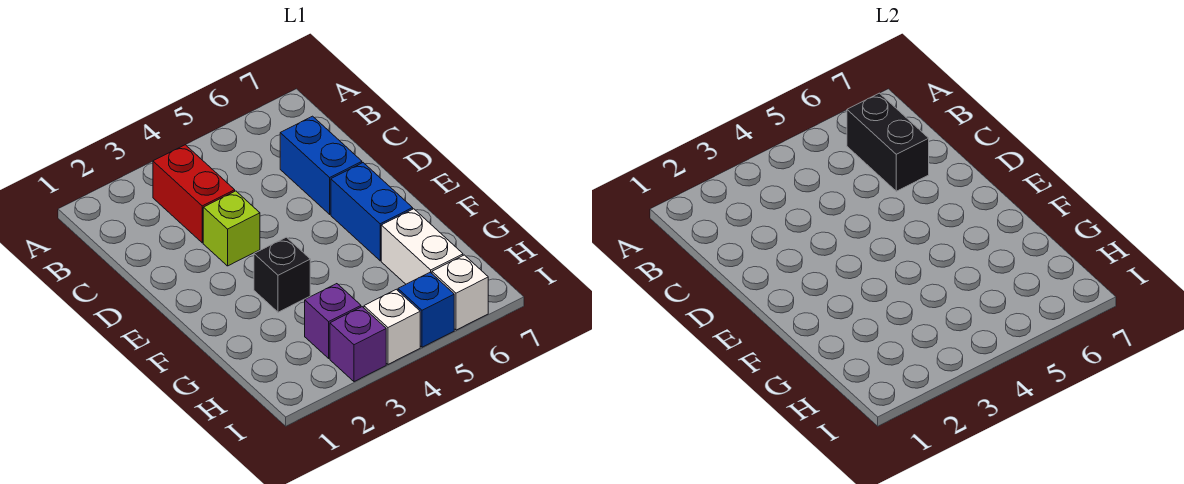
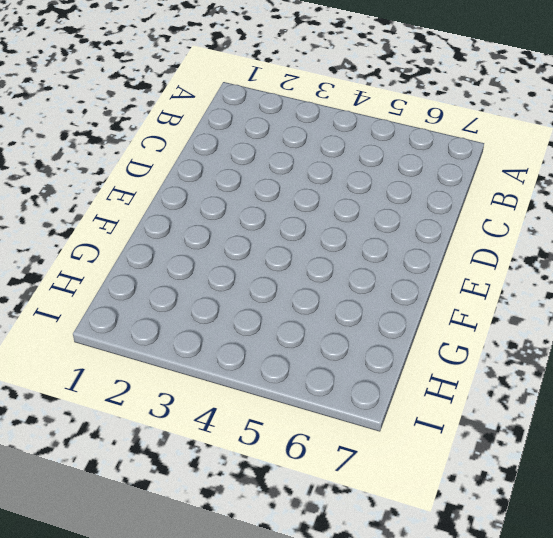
none -> red 1x2 brick [153,145,235,243]
none -> blue 1x2 brick [280,116,362,214]
none -> lime 1x1 brick [203,191,260,266]

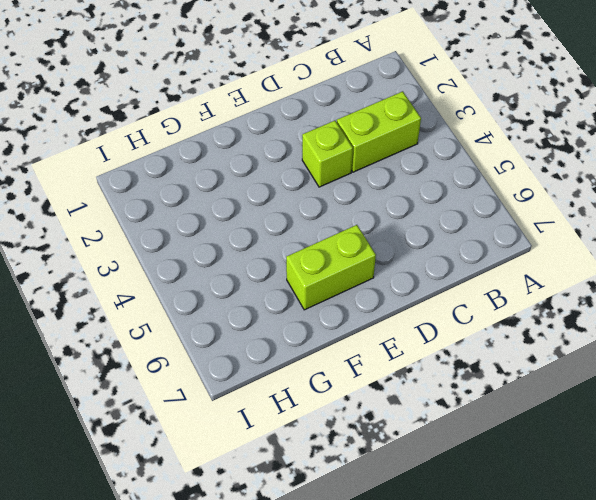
lime 1x2 brick [337,91,421,172] -> red 1x2 brick [153,145,235,243]
lime 1x2 brick [286,225,376,310] -> blue 1x2 brick [331,163,413,261]
none -> blue 1x2 brick [280,116,362,214]
none -> black 1x1 brick [254,237,310,312]
none -> white 1x2 brick [381,209,463,284]

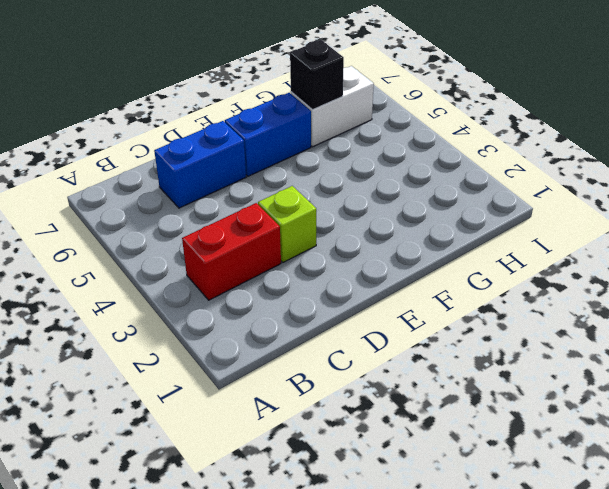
black 1x1 brick [290,40,344,110] -> black 1x1 brick moved to [254,237,310,312]
none -> purple 1x1 brick [305,284,361,358]
none -> purple 1x1 brick [330,307,386,382]
none -> white 1x1 brick [364,289,420,364]

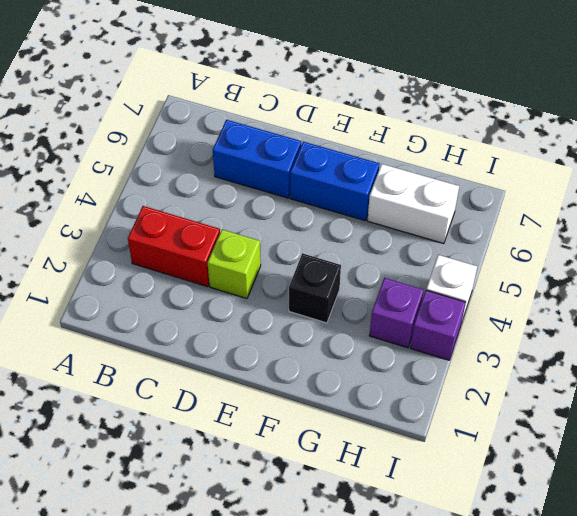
none -> blue 1x1 brick [398,272,454,347]
none -> white 1x1 brick [432,255,488,330]
none -> black 1x2 brick [847,93,929,191]

